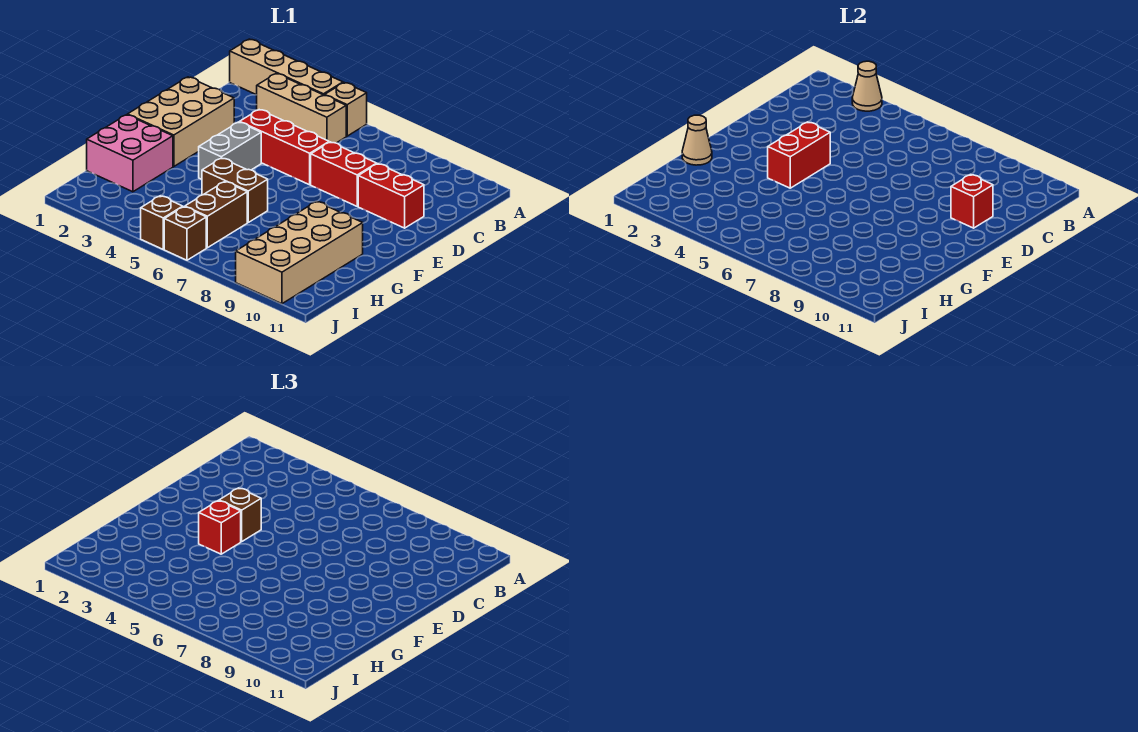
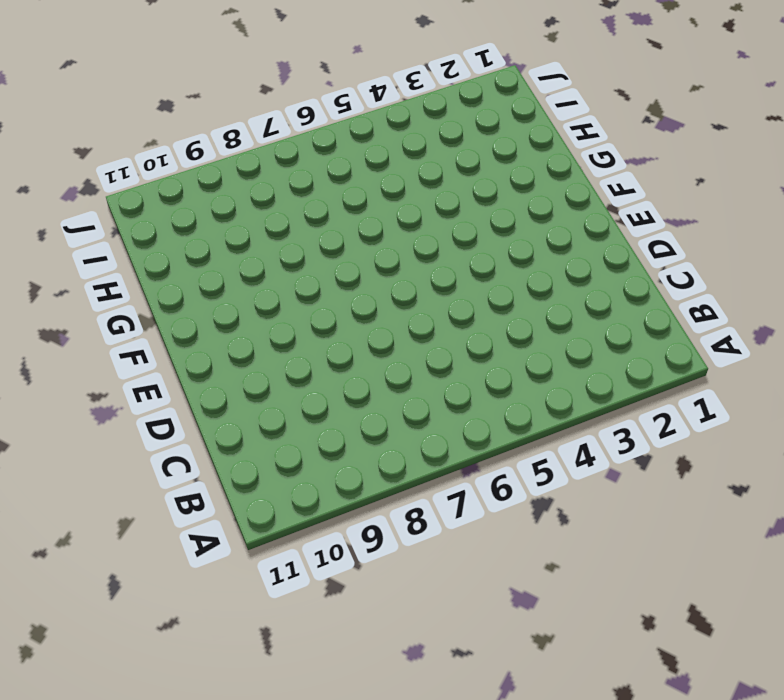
none -> tan 1x4 brick [230,39,343,95]
none -> tan 1x1 brick [325,83,367,136]
none -> tan 1x3 brick [257,73,346,143]

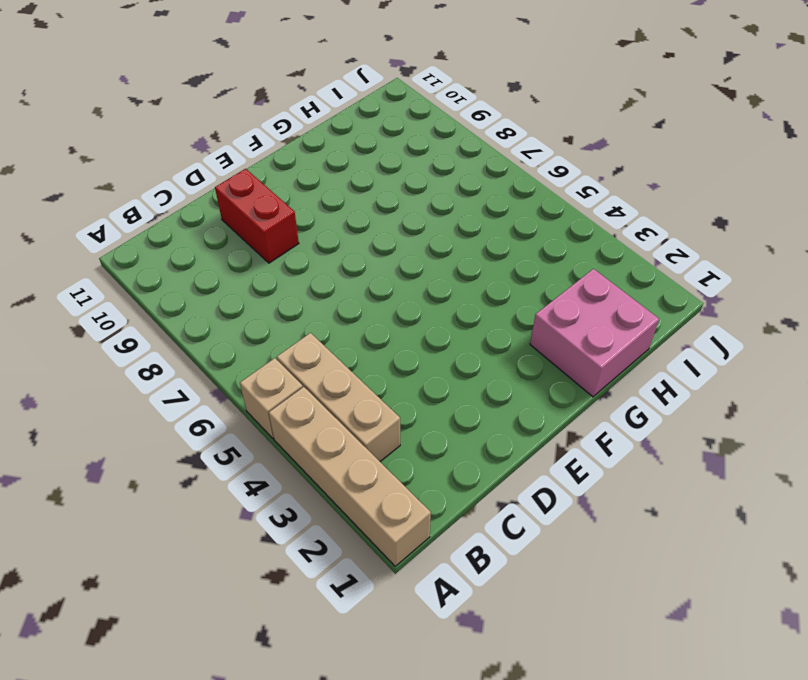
none -> tan 2x3 brick [128,77,234,167]
none -> red 1x3 brick [240,110,329,185]
none -> red 1x2 brick [311,142,377,206]

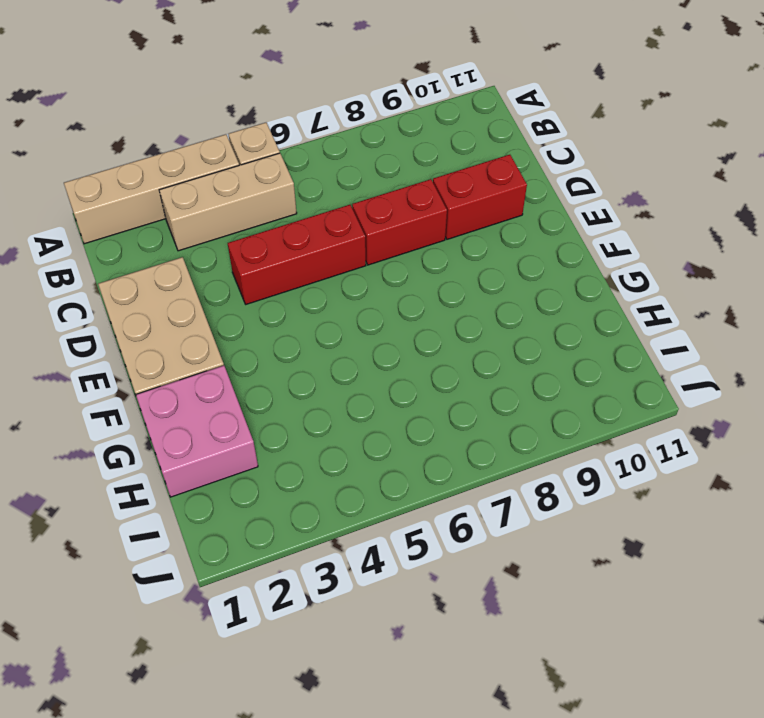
none -> grey 1x2 brick [199,122,261,180]
none -> brown 1x2 brick [202,158,268,222]
none -> tan 2x4 brick [236,201,363,304]

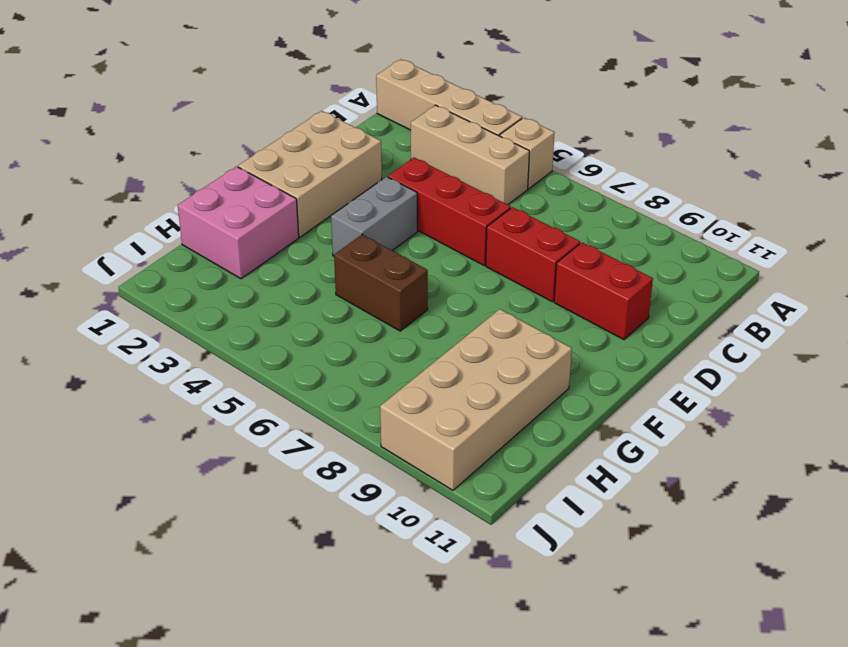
none -> brown 1x2 brick [185,182,247,248]
none -> brown 1x1 brick [141,196,183,249]
none -> brown 1x1 brick [164,207,206,260]

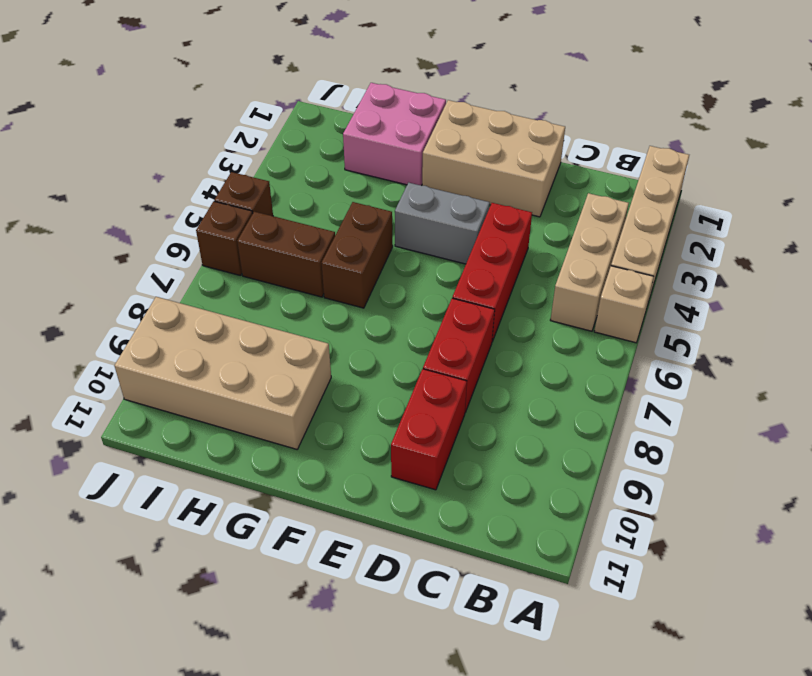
none -> tan 1x1 cone [852,61,882,111]
none -> red 1x1 brick [951,174,993,228]
none -> red 1x2 brick [768,122,830,188]

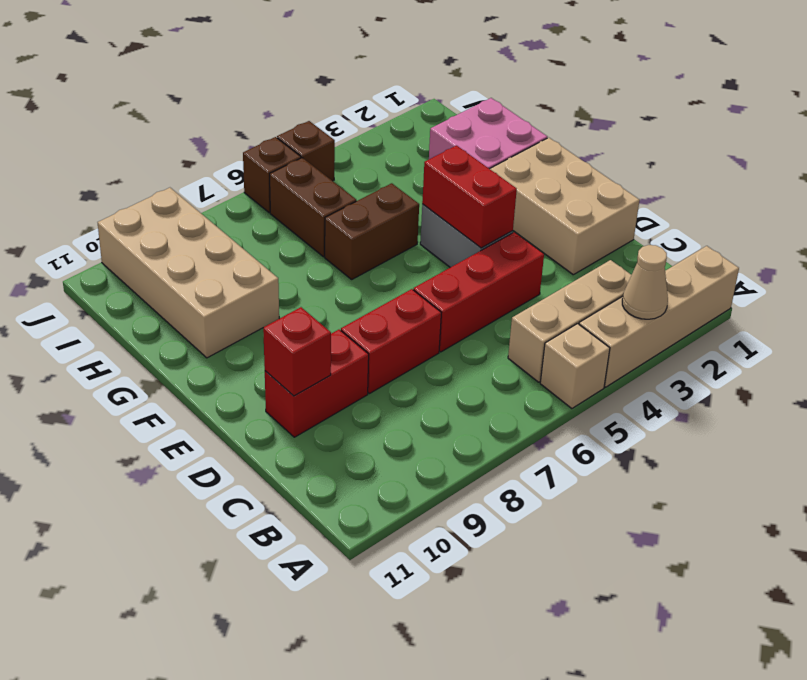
none -> tan 1x1 cone [682,115,712,165]
none -> brown 1x1 brick [219,488,261,542]
none -> red 1x1 brick [199,501,241,554]

